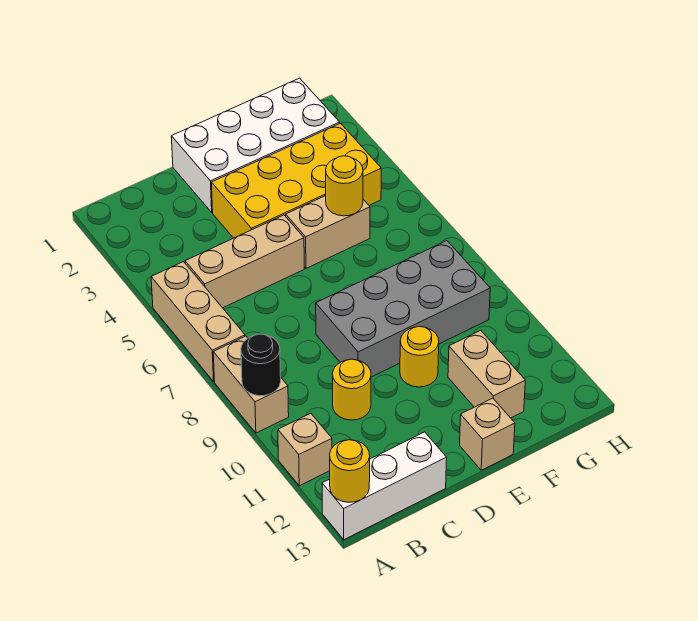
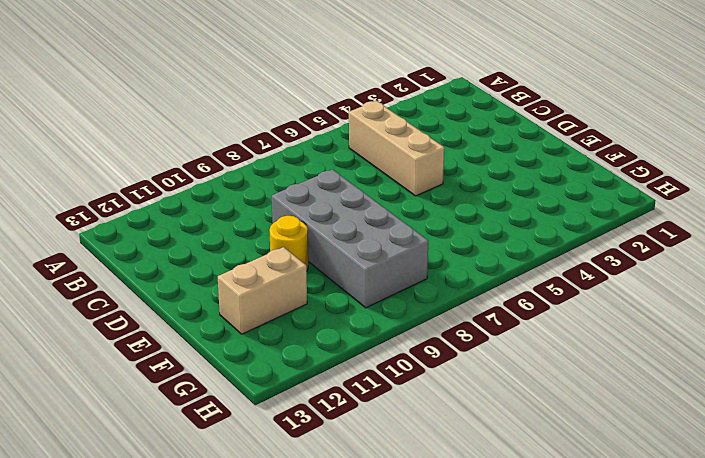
none -> tan 1x3 brick [151,262,245,381]
none -> tan 1x2 brick [213,336,289,433]
none -> tan 1x1 brick [278,413,332,486]

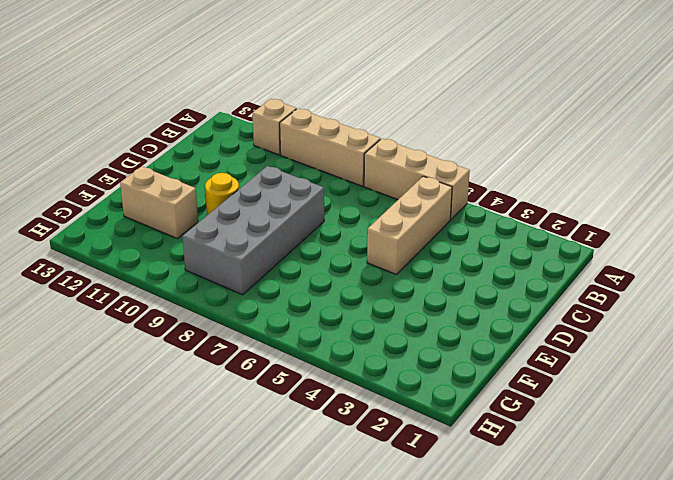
tan 1x3 brick [280,109,380,186] -> tan 1x2 brick [213,336,289,433]
none -> white 1x3 brick [322,432,447,540]
none -> yellow 1x1 round brick [333,359,371,420]
none -> white 2x4 brick [171,78,340,212]

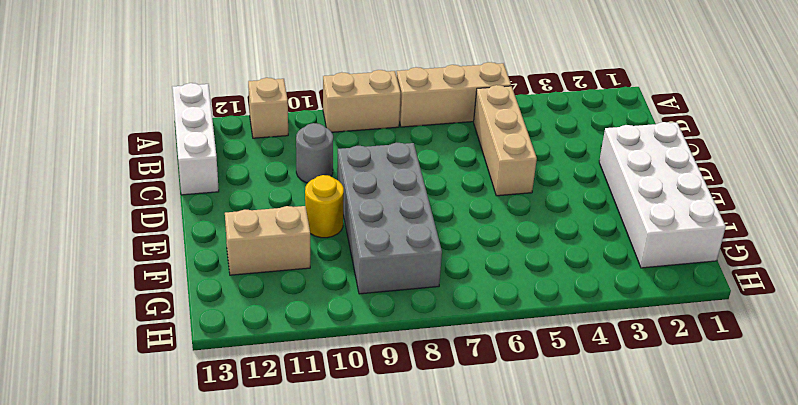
grey 1x1 round brick [296,123,333,183] -> yellow 1x1 round brick [333,359,371,420]
none -> yellow 2x4 brick [211,123,381,238]
none -> tan 1x2 brick [286,196,370,268]
none -> tan 1x1 brick [460,398,515,470]

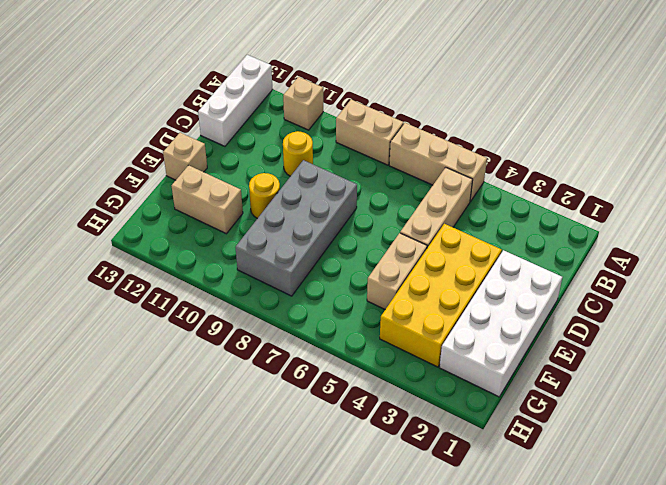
none -> black 1x1 round brick [241,334,281,396]
none -> yellow 1x1 round brick [330,440,370,502]
none -> yellow 1x1 round brick [326,156,363,216]

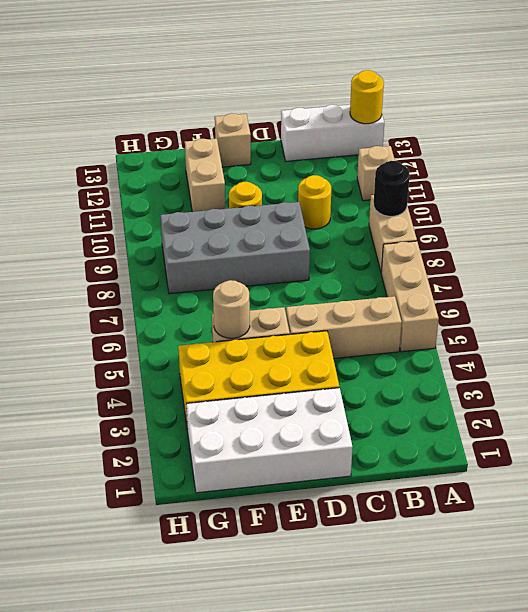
tan 1x1 round brick [213,280,250,338] -> yellow 1x1 round brick [326,156,363,216]

